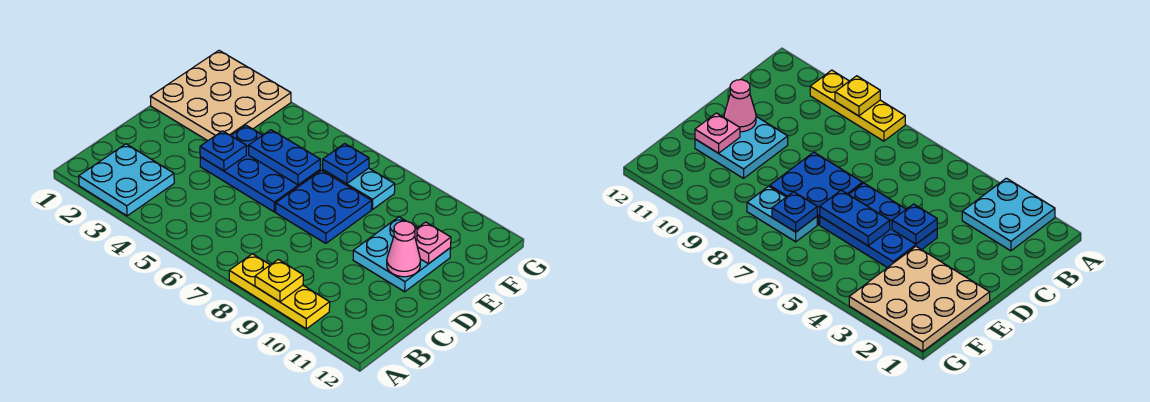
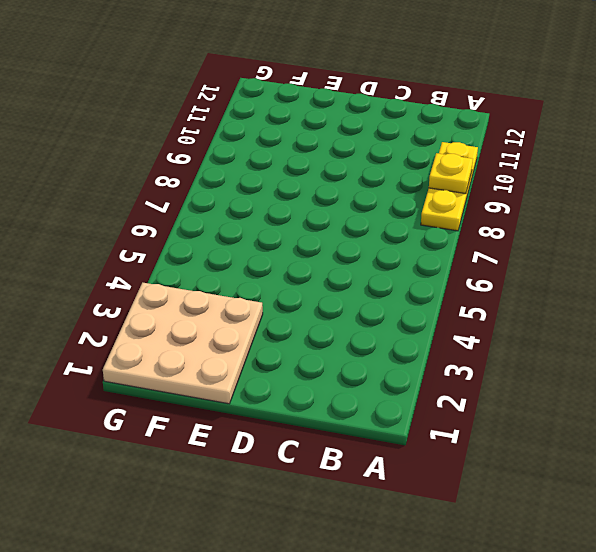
none -> cyan 2x2 plate [79,144,174,216]
none -> blue 2x3 plate [200,125,320,212]
none -> blue 2x2 plate [276,170,372,243]

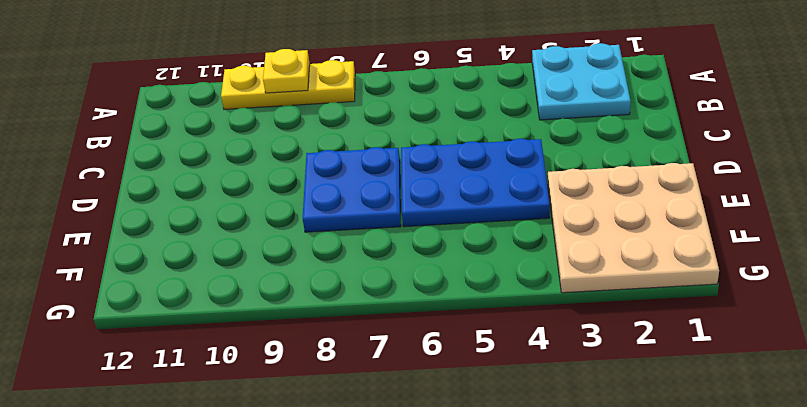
none -> cyan 2x2 plate [353,217,451,292]
none -> cyan 1x2 plate [323,168,395,209]
none -> blue 1x1 plate [200,131,246,171]

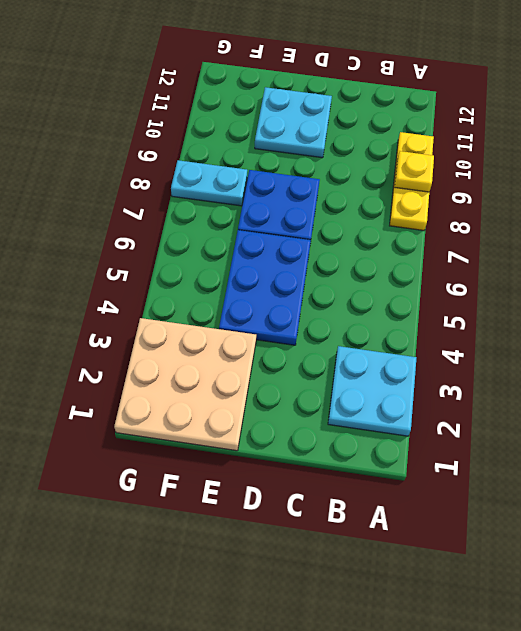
cyan 1x2 plate [171,160,247,206] -> cyan 1x2 plate turned to [323,168,395,209]
none -> blue 1x1 plate [200,131,246,171]
none -> pink 1x1 cone [387,221,420,277]
none -> blue 1x2 plate [249,130,320,185]

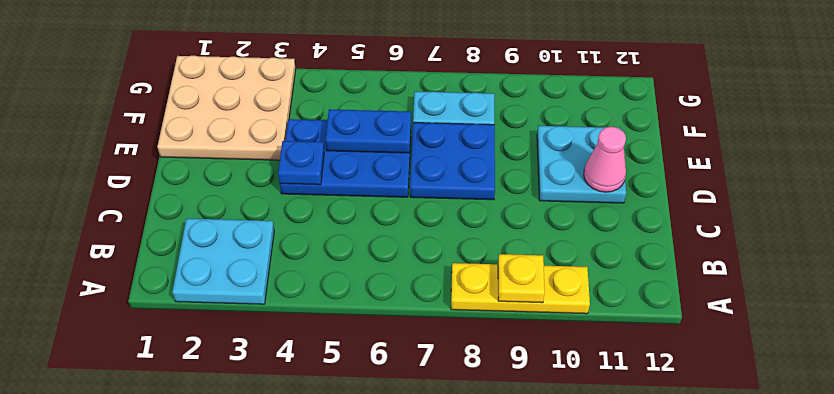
none -> pink 1x1 plate [415,222,451,264]
none -> blue 1x1 plate [323,144,369,184]

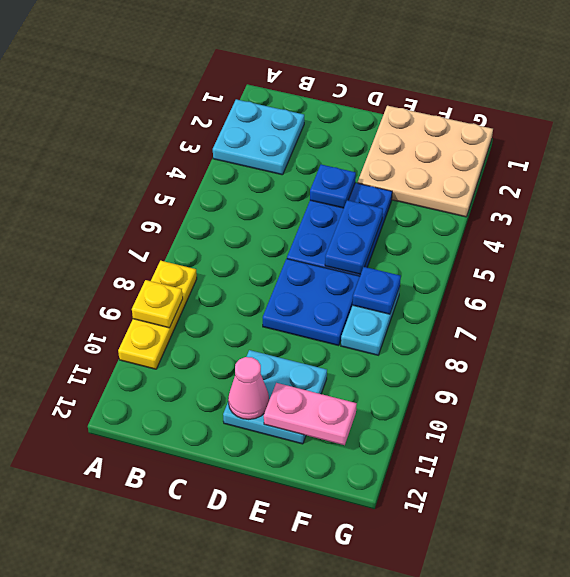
pink 1x2 plate [264,383,357,445] -> pink 1x1 plate [415,222,451,264]

